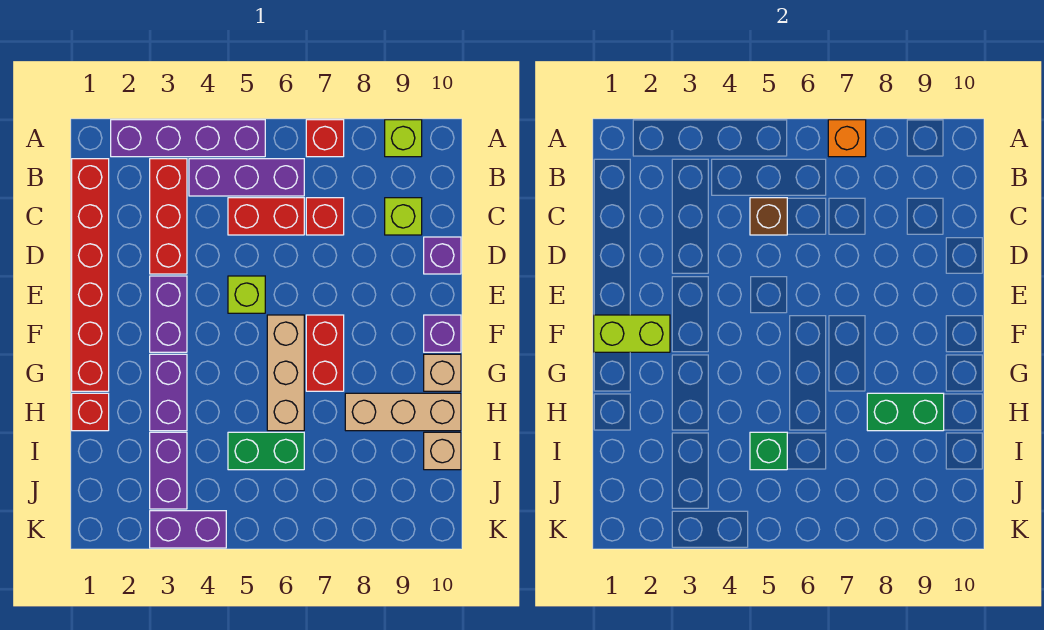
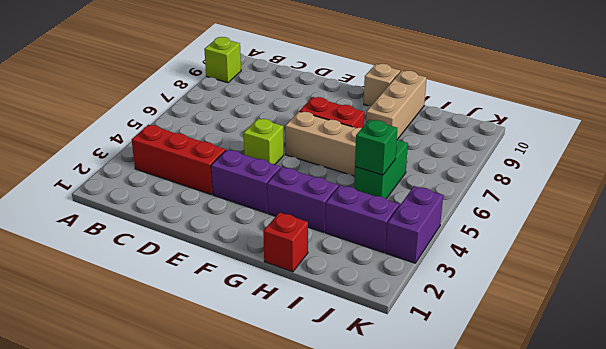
none -> purple 1x4 brick [111,120,265,157]
none -> red 1x1 brick [306,120,344,157]
none -> red 1x6 brick [72,159,109,391]

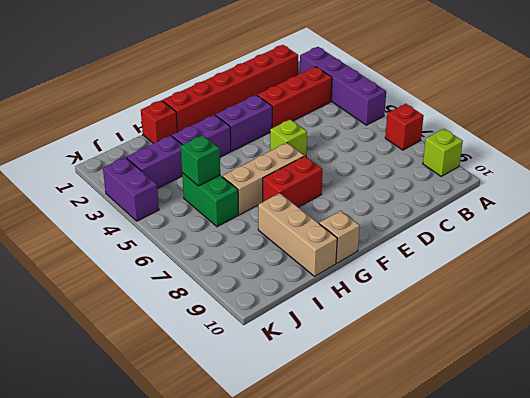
none -> purple 1x3 brick [189,159,304,196]
none -> red 1x2 brick [228,198,304,235]
none -> red 1x1 brick [306,198,344,235]

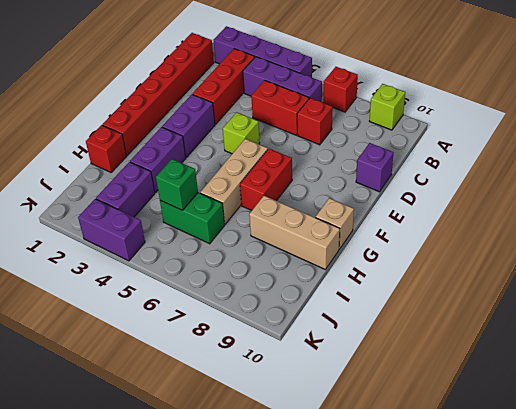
none -> lime 1x1 brick [385,198,422,235]
none -> purple 1x1 brick [424,315,461,352]
none -> tan 1x1 brick [424,432,461,470]

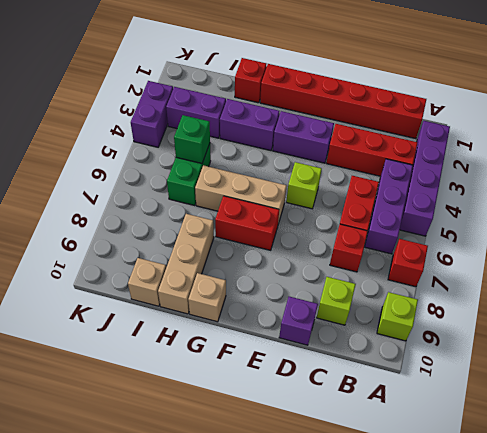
none -> purple 1x1 brick [424,315,461,352]
none -> orange 1x1 brick [828,120,866,157]
none -> brown 1x1 brick [750,198,787,235]

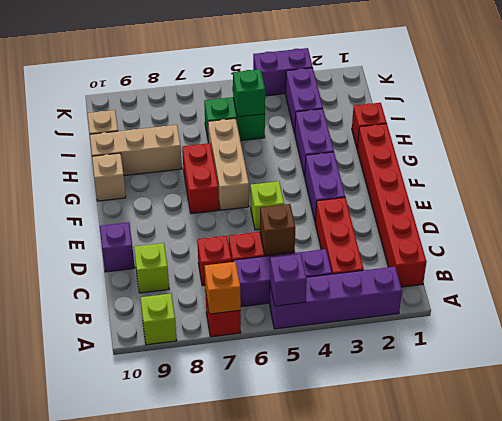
purple 1x1 brick [270,254,307,306] -> purple 1x1 brick moved to [424,315,461,352]
none -> lime 1x2 brick [594,315,670,352]
none -> green 1x2 brick [867,393,944,431]

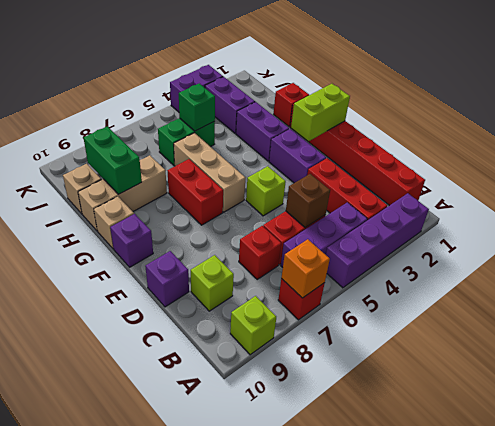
green 1x2 brick [84,126,142,194] -> green 1x2 brick turned to [867,393,944,431]

